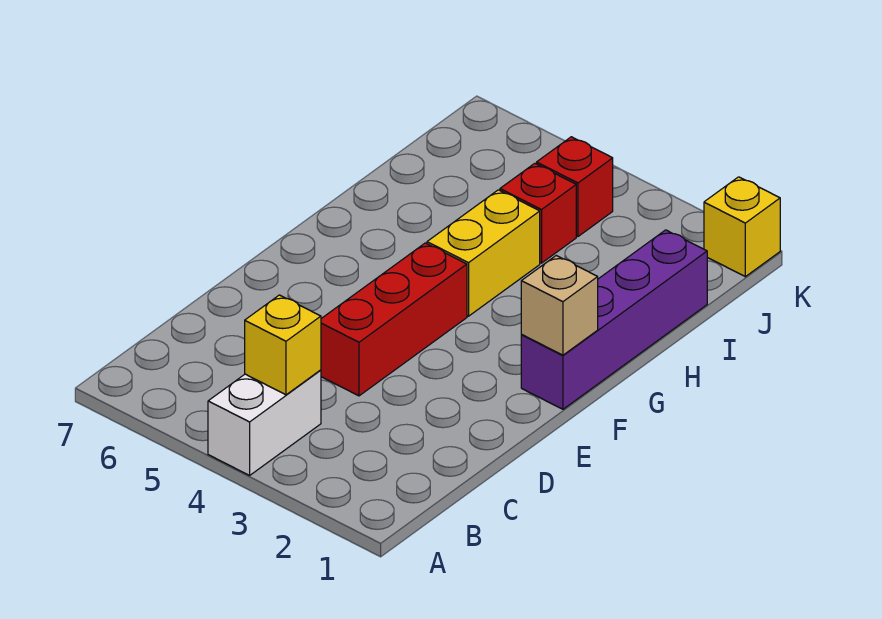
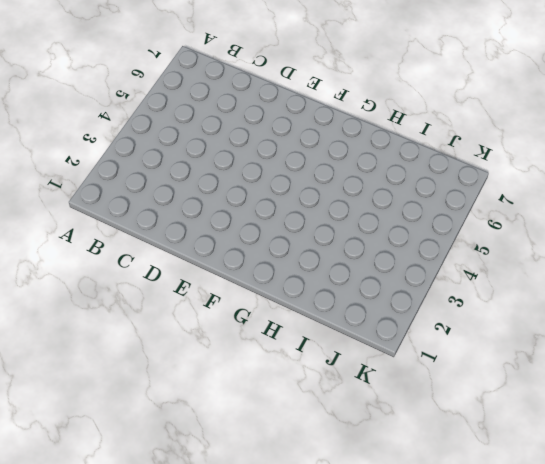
none -> white 1x2 brick [208,370,321,475]
none -> red 1x3 brick [321,243,467,396]

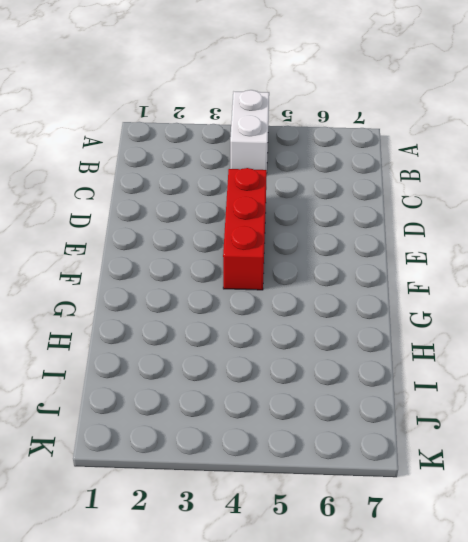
none -> purple 1x4 brick [521,230,707,409]
none -> yellow 1x2 brick [427,190,540,316]

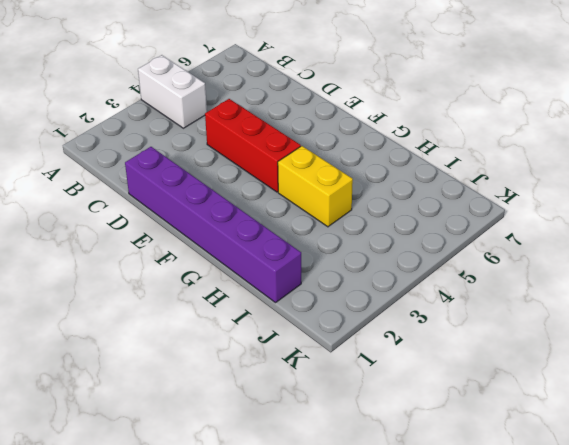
purple 1x6 brick [125,147,301,303] -> purple 1x4 brick [521,230,707,409]
none -> red 1x1 brick [500,163,576,263]
none -> red 1x1 brick [537,137,613,236]

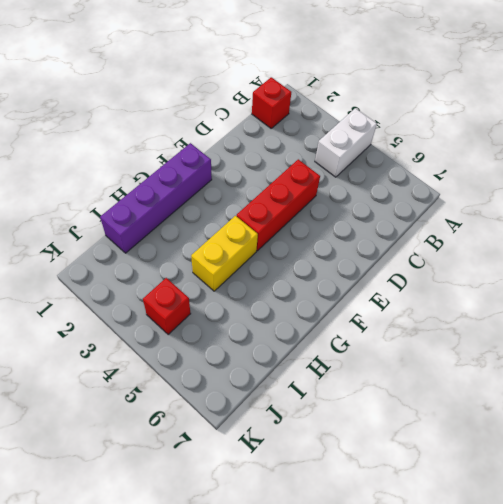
red 1x1 brick [252,77,291,128] -> red 1x1 brick moved to [500,163,576,263]
none -> yellow 1x1 brick [704,177,780,277]
none -> yellow 1x1 brick [245,295,321,395]

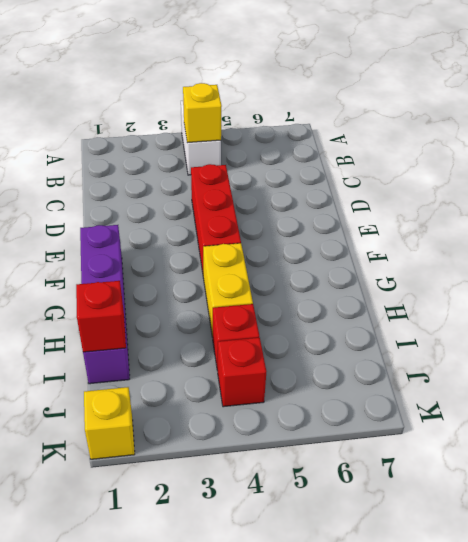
red 1x1 brick [76,281,126,352] -> none
none -> tan 1x1 brick [521,256,598,355]

